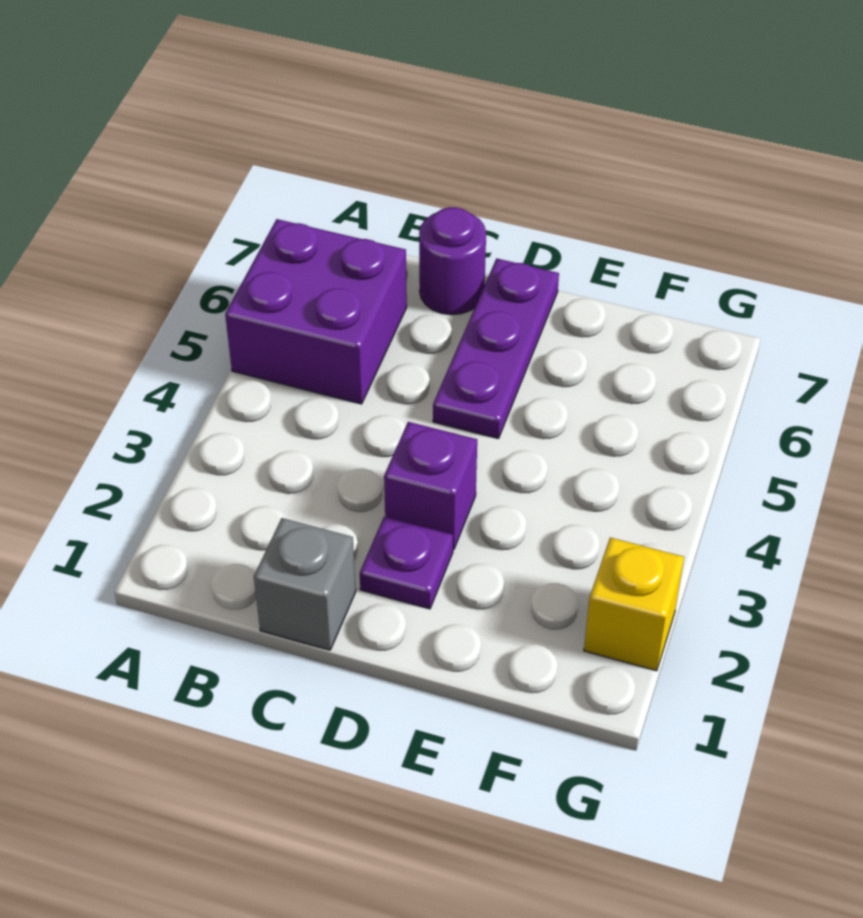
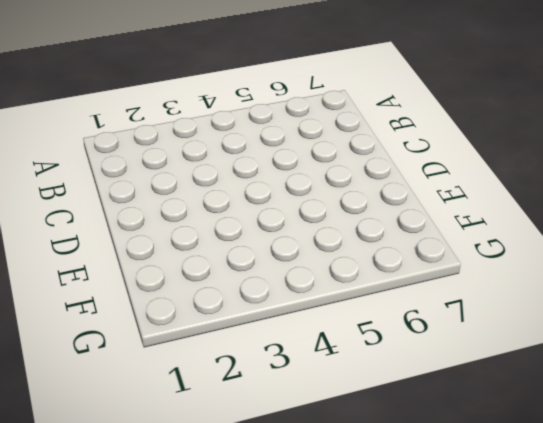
none -> purple 2x2 brick [225,219,407,404]
none -> grey 1x1 brick [254,518,356,650]

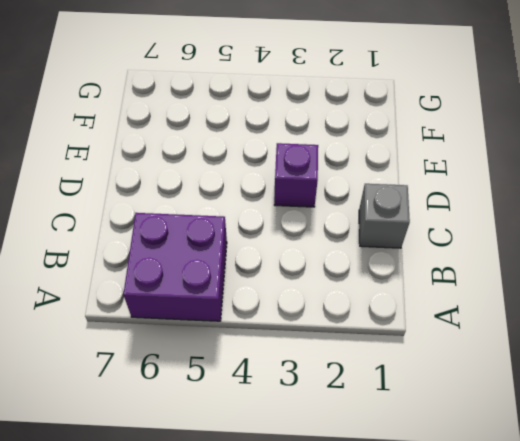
none -> purple 1x1 round brick [419,207,486,315]
none -> purple 1x1 plate [360,517,453,609]

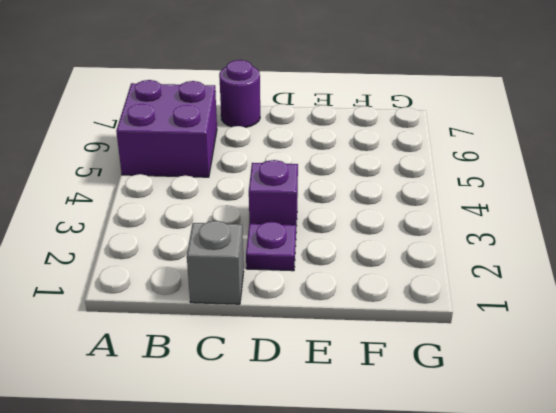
none -> purple 1x3 plate [433,258,559,439]
none -> yellow 1x1 brick [584,538,684,671]

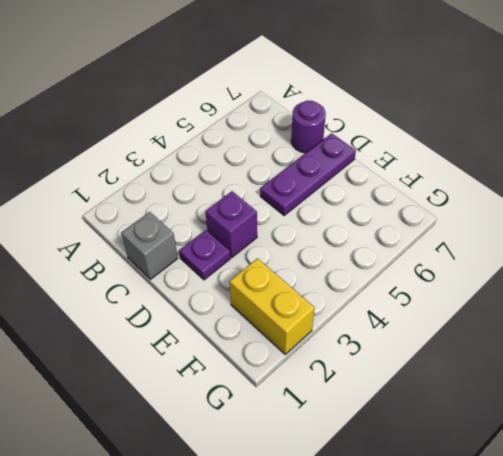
yellow 1x2 brick [230,258,314,354] -> yellow 1x1 brick [584,538,684,671]
none -> purple 2x2 brick [225,219,407,404]

